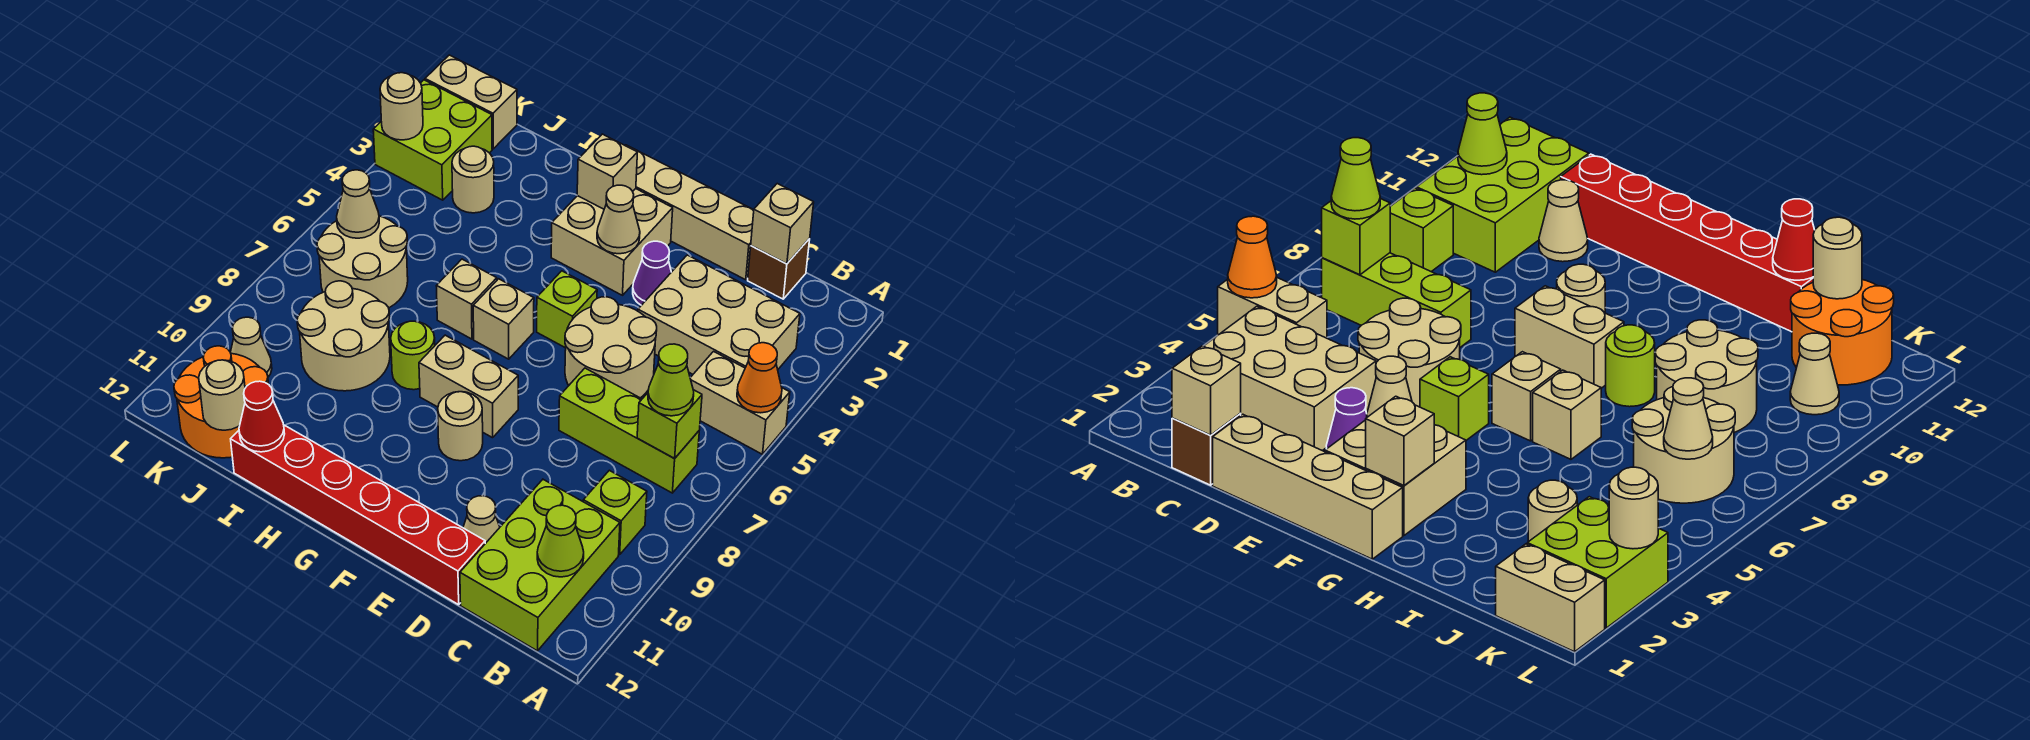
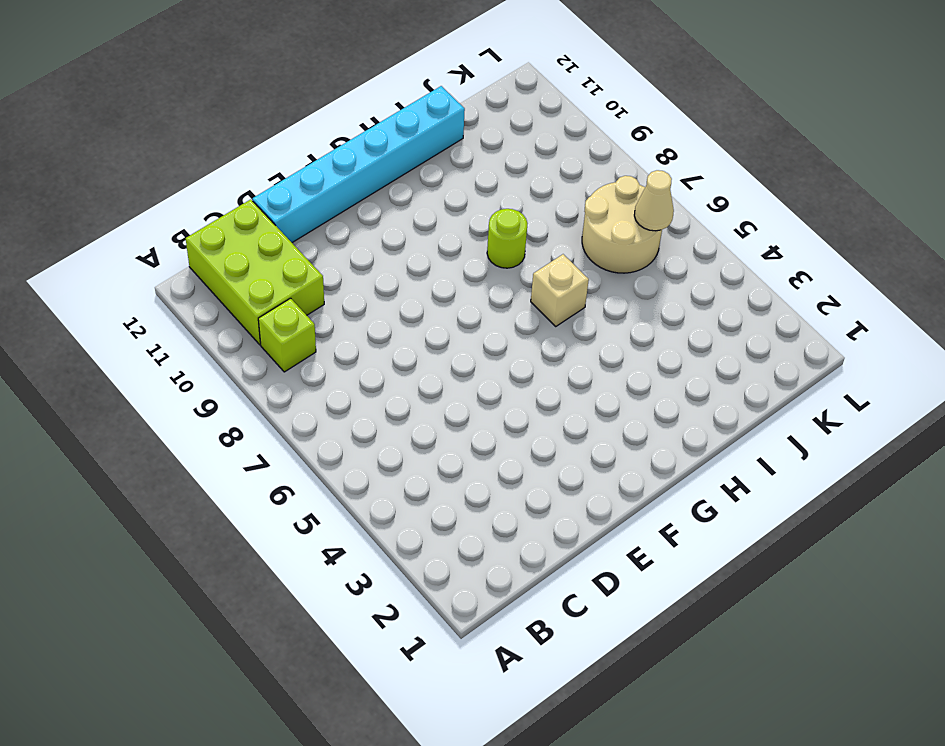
cyan 1x6 brick [253,86,465,243] -> red 1x6 brick [231,425,485,605]
none -> tan 1x2 brick [690,351,790,454]
none -> tan 2x3 brick [638,255,800,374]
none -> lime 1x3 brick [559,368,699,493]
none -> brown 1x1 brick [748,239,810,299]

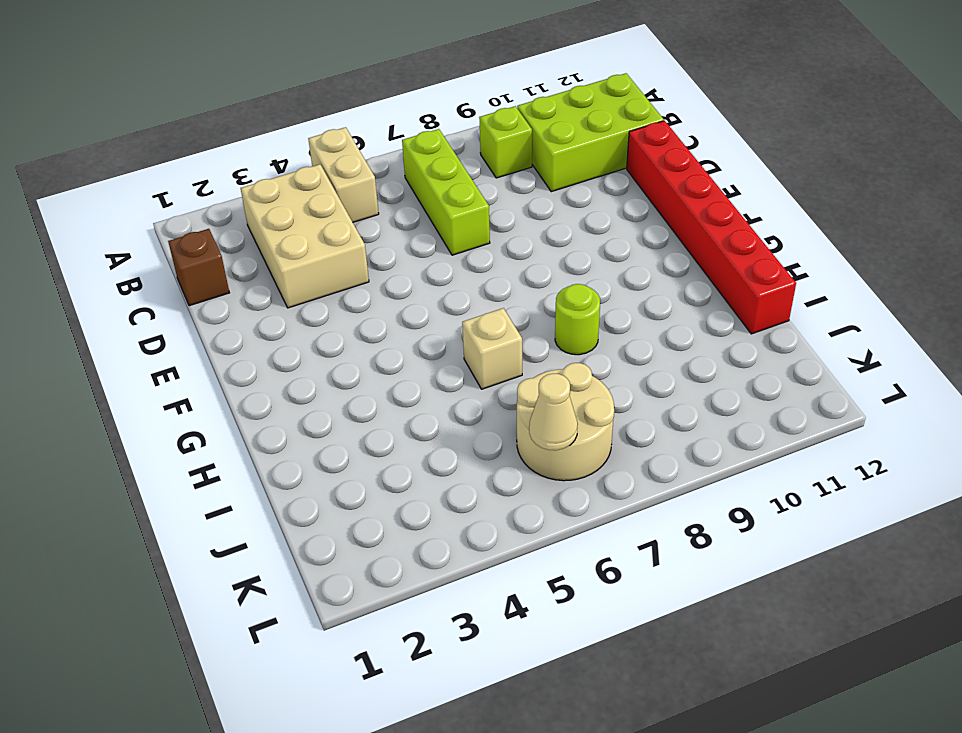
none -> tan 1x4 brick [625,145,754,280]
none -> tan 2x2 round brick [565,297,657,398]
none -> tan 1x1 cone [463,496,500,544]
none -> purple 1x1 cone [633,241,671,305]

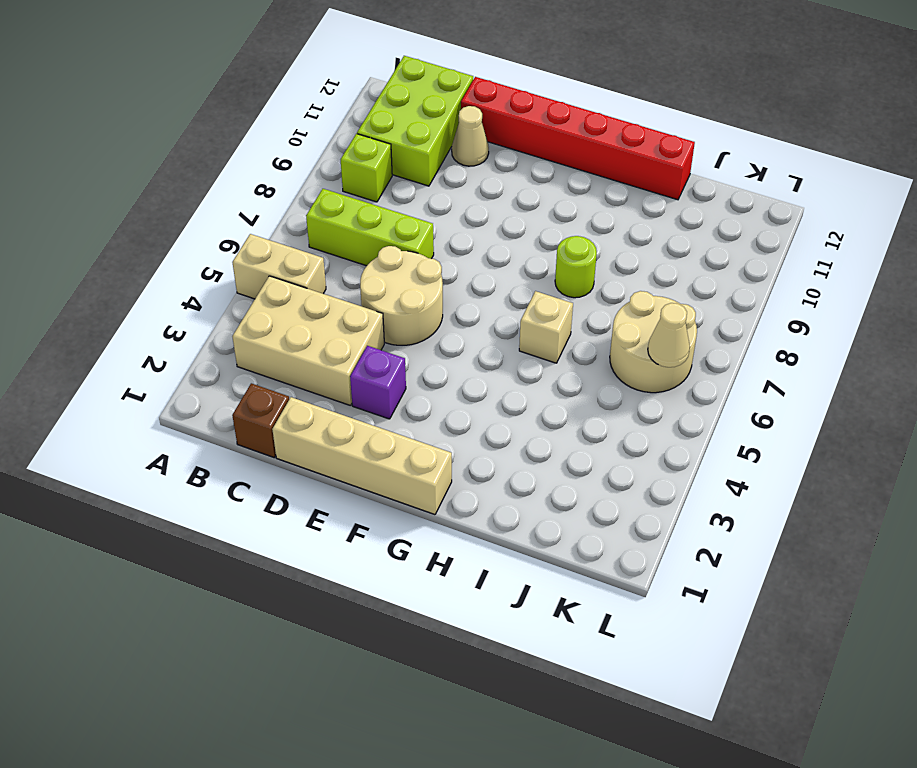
purple 1x1 brick [350,346,406,419] -> purple 1x1 cone [633,241,671,305]
none -> tan 2x2 brick [551,189,673,295]
none -> lime 1x1 brick [537,271,597,348]
none -> tan 1x2 brick [419,335,518,438]
none -> tan 1x1 round brick [438,392,483,461]

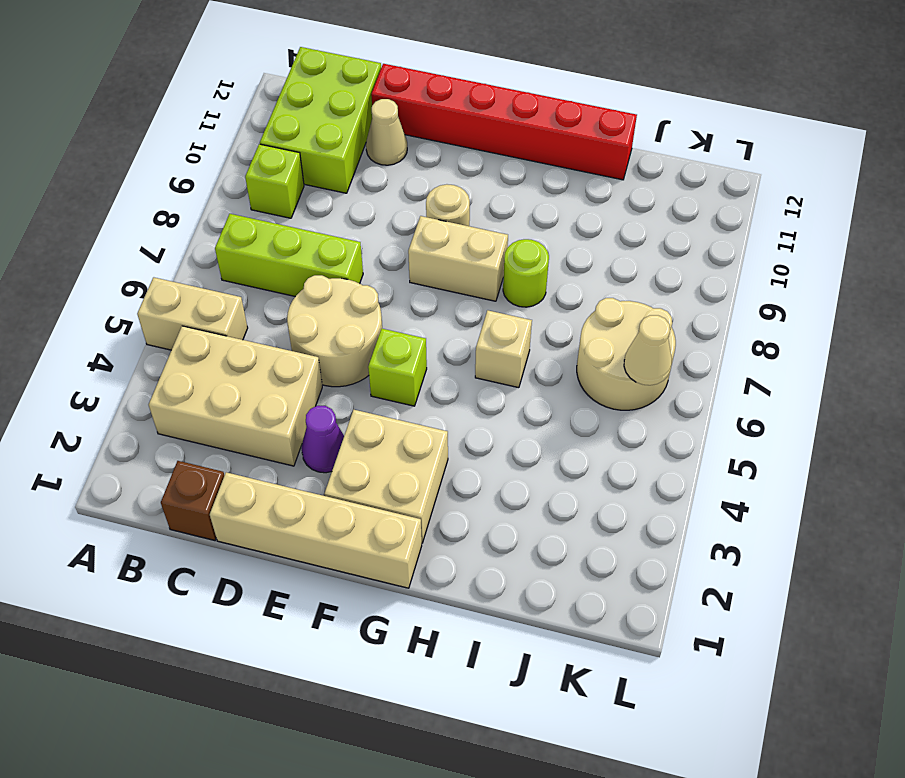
none -> tan 1x1 brick [473,279,534,359]
none -> tan 2x2 round brick [297,281,390,391]
none -> tan 1x1 round brick [452,146,494,213]
none -> orange 2x2 round brick [174,346,268,458]

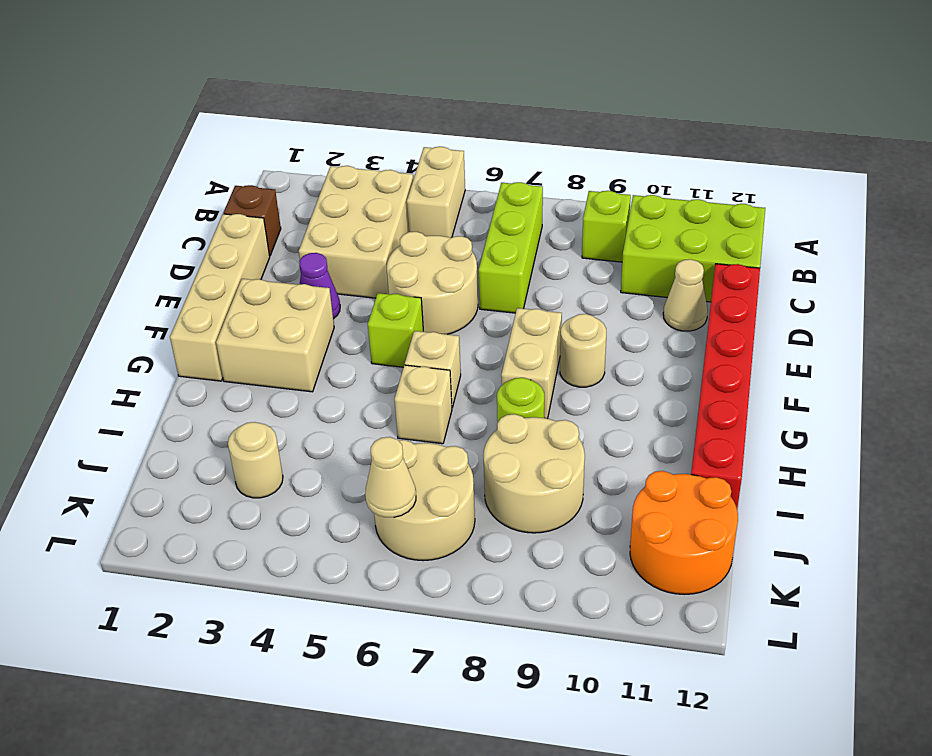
none -> tan 1x2 brick [425,55,517,149]
none -> lime 2x2 brick [373,80,492,200]
none -> tan 1x1 cone [230,317,272,377]
none -> orange 1x1 cone [737,343,782,413]

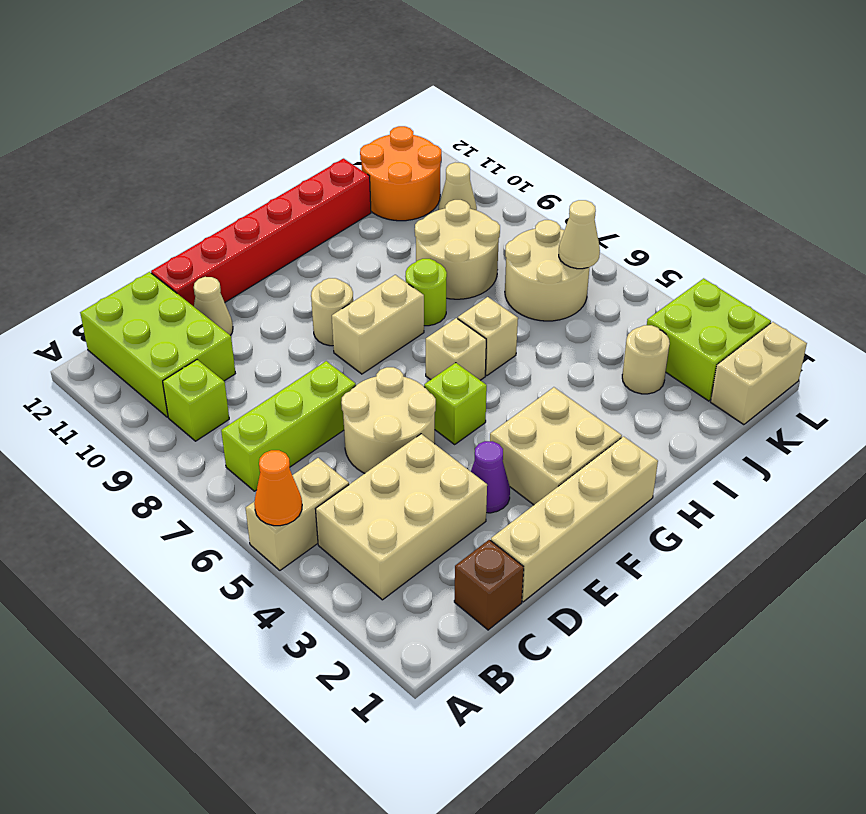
none -> lime 1x1 brick [637,390,702,459]
none -> lime 1x1 cone [537,505,584,577]
none -> tan 1x1 brick [751,184,814,264]
none -> tan 1x1 cone [597,185,640,254]

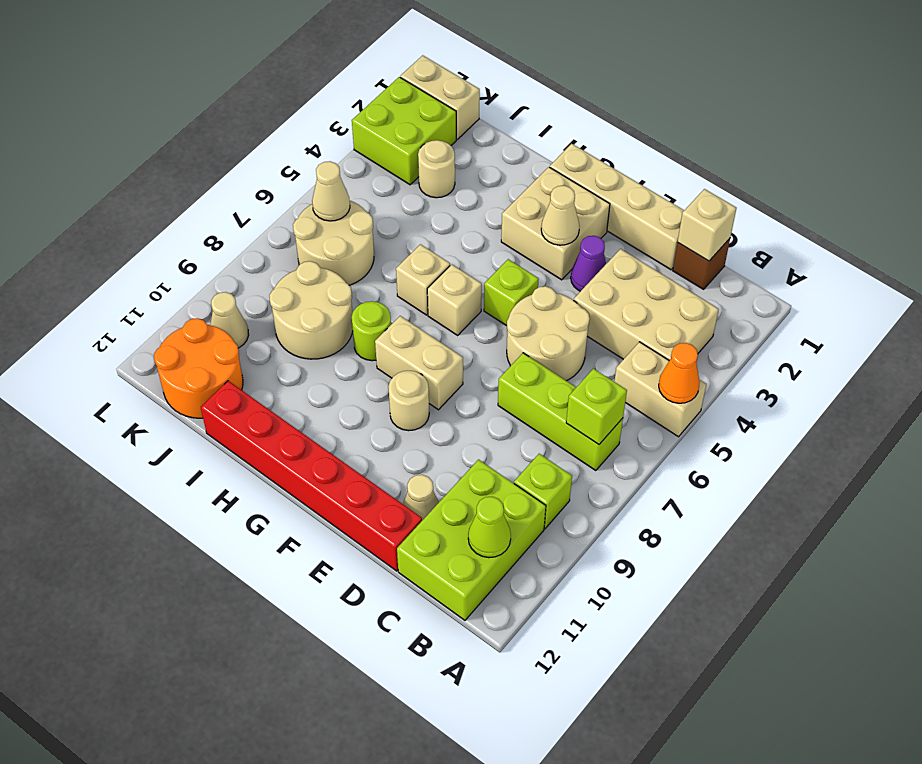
none -> tan 1x1 brick [577,134,637,209]
none -> red 1x1 cone [239,381,285,452]
none -> tan 1x1 round brick [199,360,245,430]
none -> tan 1x1 round brick [380,73,423,140]

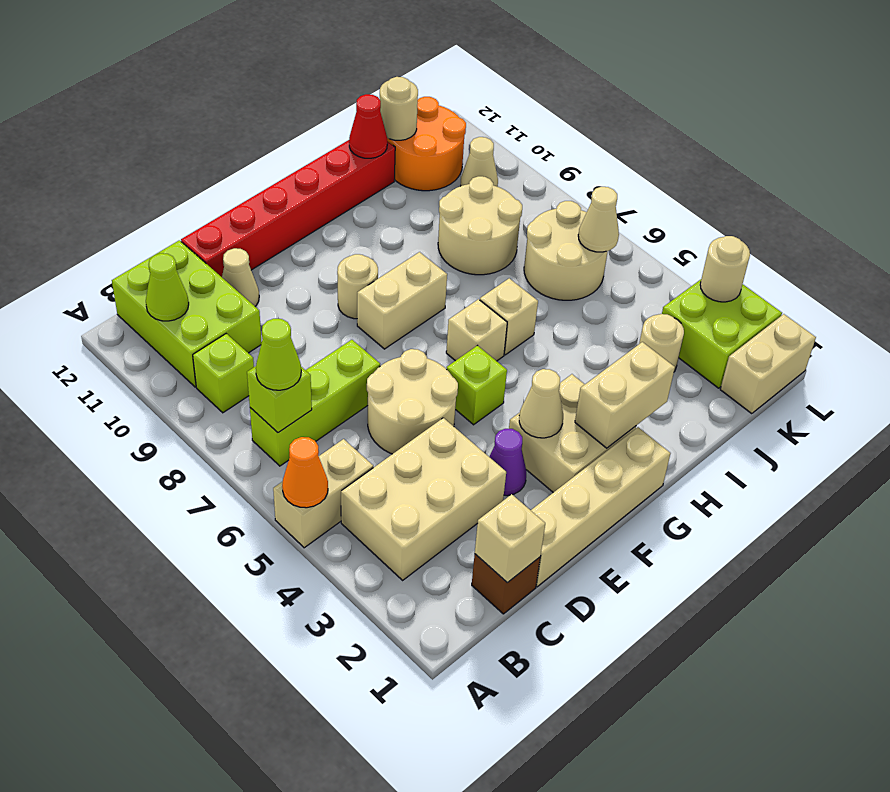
tan 1x2 brick [575,342,675,448] -> tan 1x1 brick [577,134,637,209]
none -> lime 1x1 round brick [391,321,435,390]

